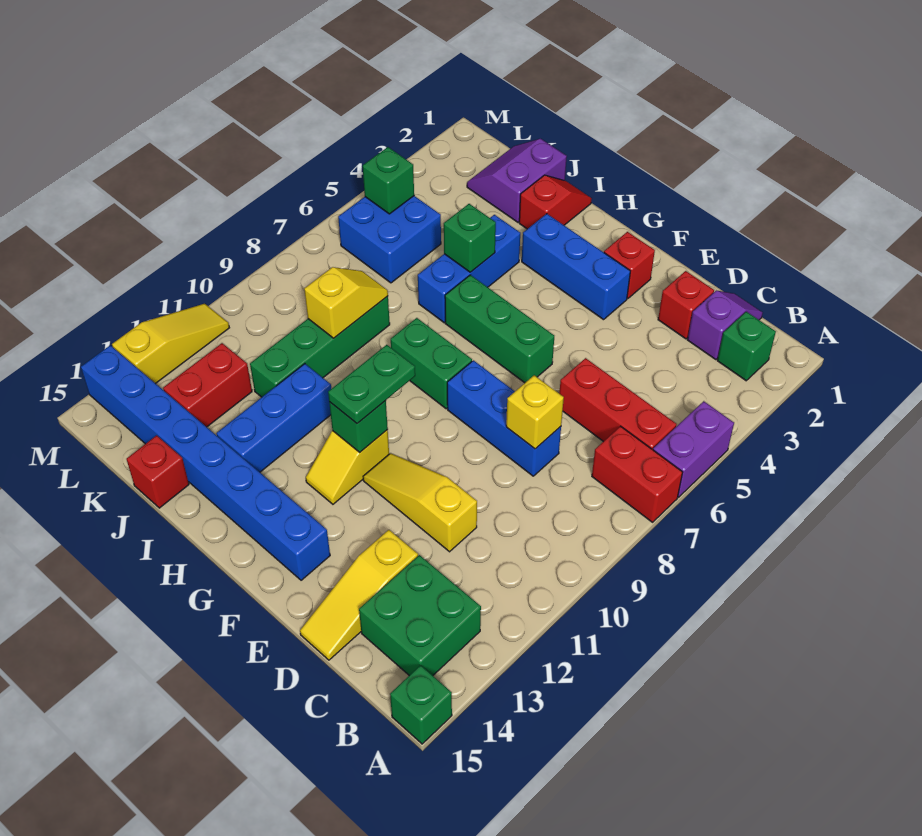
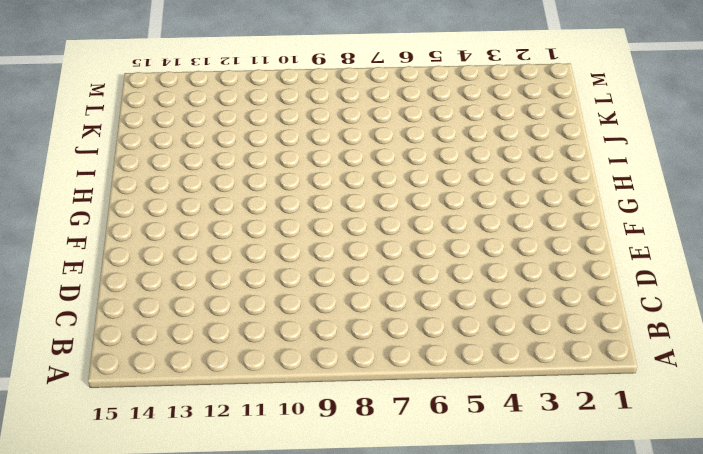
none -> purple 1x2 brick [653,401,734,497]
none -> red 1x2 brick [592,426,683,522]
none -> green 1x1 brick [390,665,452,744]
none -> green 1x1 brick [717,312,776,381]

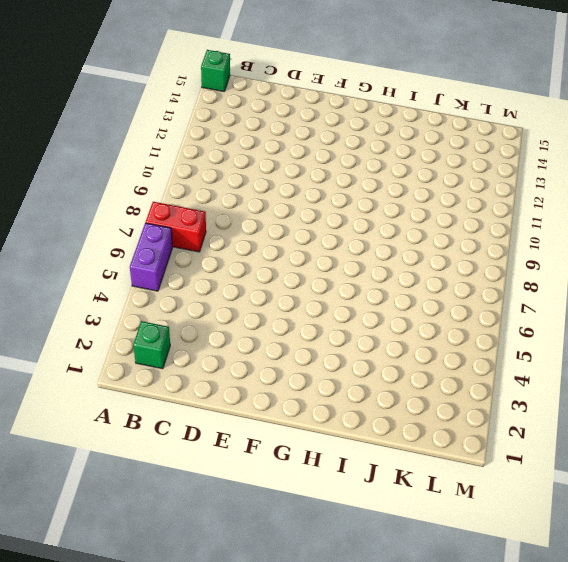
none -> red 1x3 brick [559,358,677,450]
none -> green 2x2 brick [359,555,481,676]
none -> purple 1x2 slope [688,291,763,360]
none -> red 1x1 brick [658,271,714,339]

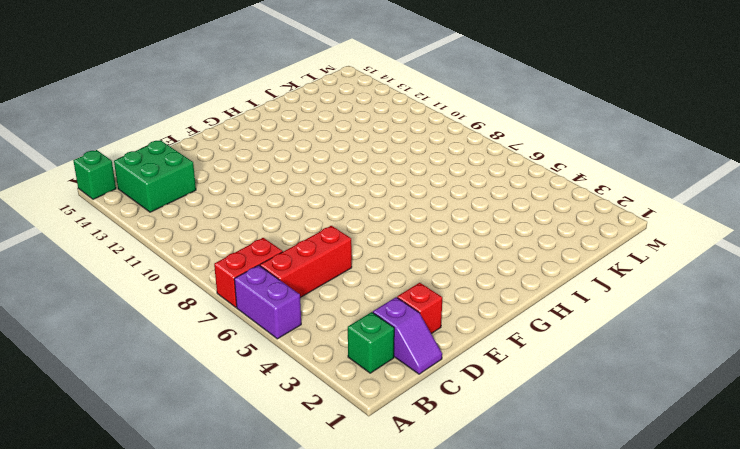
none -> blue 1x3 brick [447,360,561,476]
none -> yellow 1x3 slope [363,453,477,552]
none -> yellow 1x3 slope [300,530,418,660]
none -> red 1x1 brick [604,232,655,299]

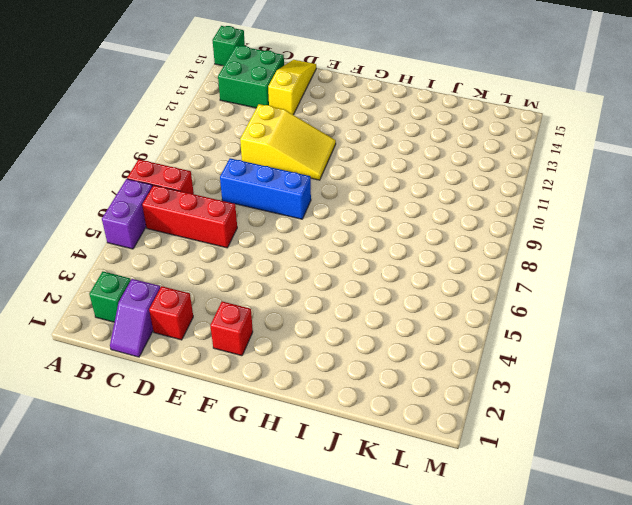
yellow 2x3 slope [240,104,336,180] -> yellow 1x3 slope [363,453,477,552]
none -> blue 1x3 brick [522,214,630,320]
none -> green 1x3 brick [445,275,554,383]
none -> blue 1x8 brick [81,345,330,580]
none -> green 1x2 brick [391,318,472,409]

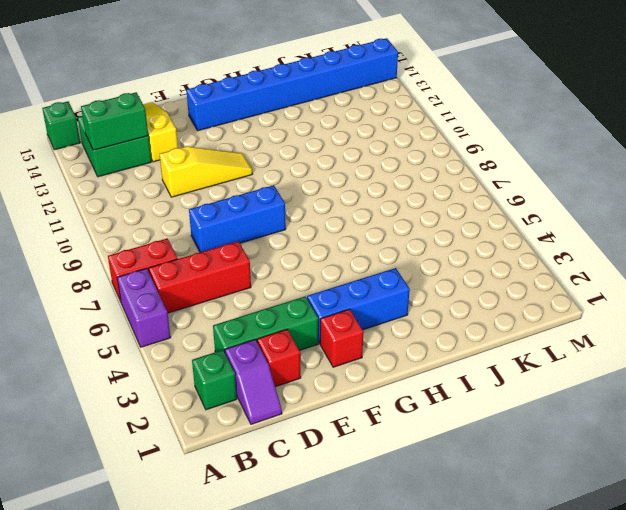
green 1x2 brick [81,92,148,150] -> green 1x2 brick moved to [391,318,472,409]
green 1x3 brick [213,296,318,352] -> green 1x3 brick moved to [445,275,554,383]
none -> yellow 1x2 slope [306,430,389,504]
none -> red 1x2 slope [519,175,592,229]
none -> blue 1x3 brick [418,215,520,323]
none -> blue 1x3 brick [216,364,331,472]

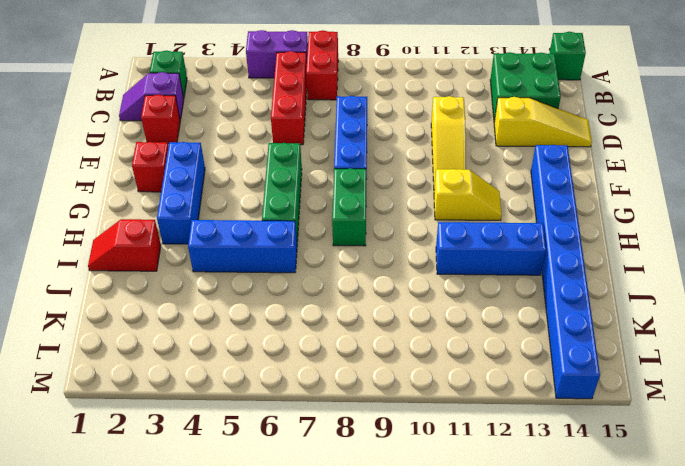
none -> purple 2x2 slope [467,139,567,222]
none -> green 1x4 brick [250,296,390,397]
none -> red 1x1 brick [127,435,189,508]
none -> blue 2x2 brick [338,196,441,283]

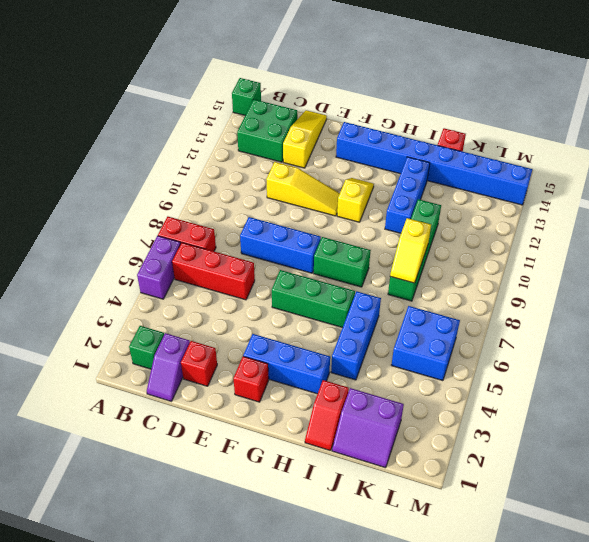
purple 2x2 slope [332,388,404,468] -> purple 2x2 slope turned to [467,139,567,222]
none -> red 1x2 brick [163,343,252,427]
none -> yellow 1x3 slope [112,304,229,384]
none -> yellow 1x1 brick [506,375,564,449]
none -> green 1x1 brick [329,401,388,452]

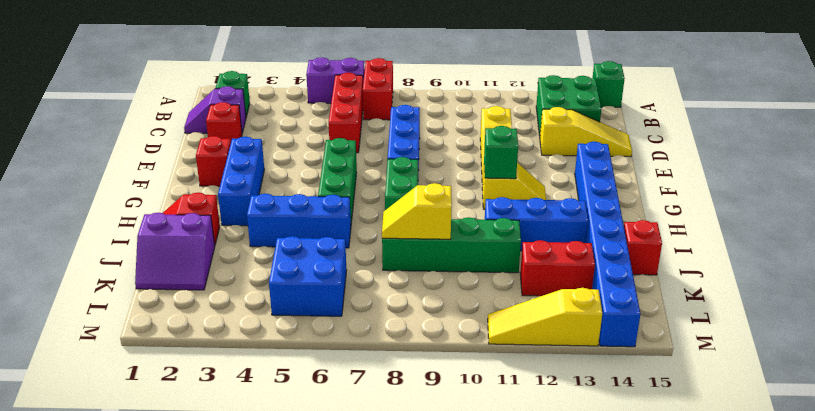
none -> yellow 1x1 brick [506,375,564,449]
none -> green 1x1 brick [444,204,496,272]
none -> green 1x1 brick [363,147,414,214]
none -> green 1x2 plate [328,345,415,424]

